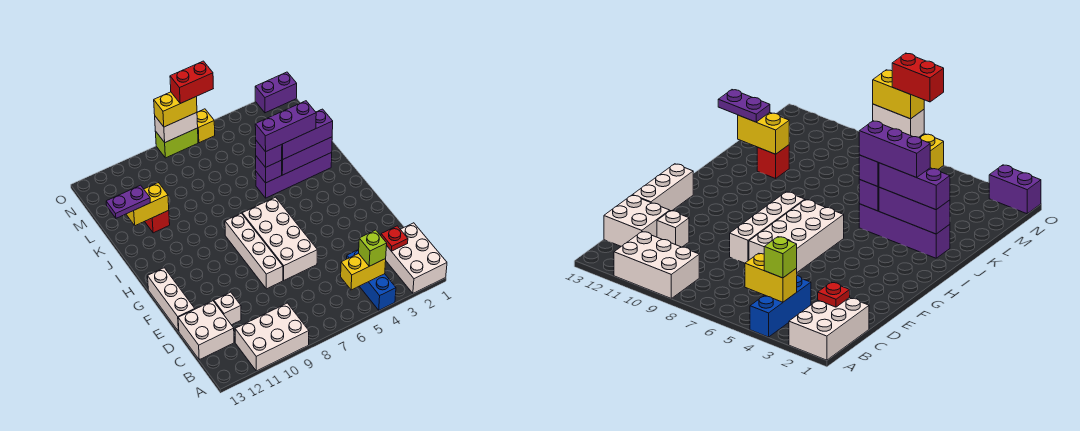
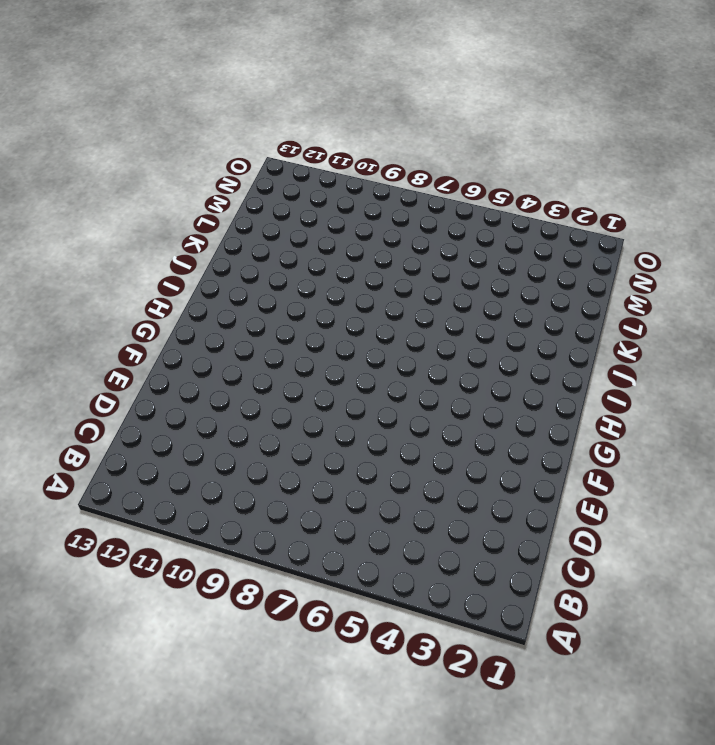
none -> white 2x3 brick [386,223,447,293]
none -> blue 1x3 brick [347,250,396,310]
none -> white 2x3 brick [235,303,309,371]

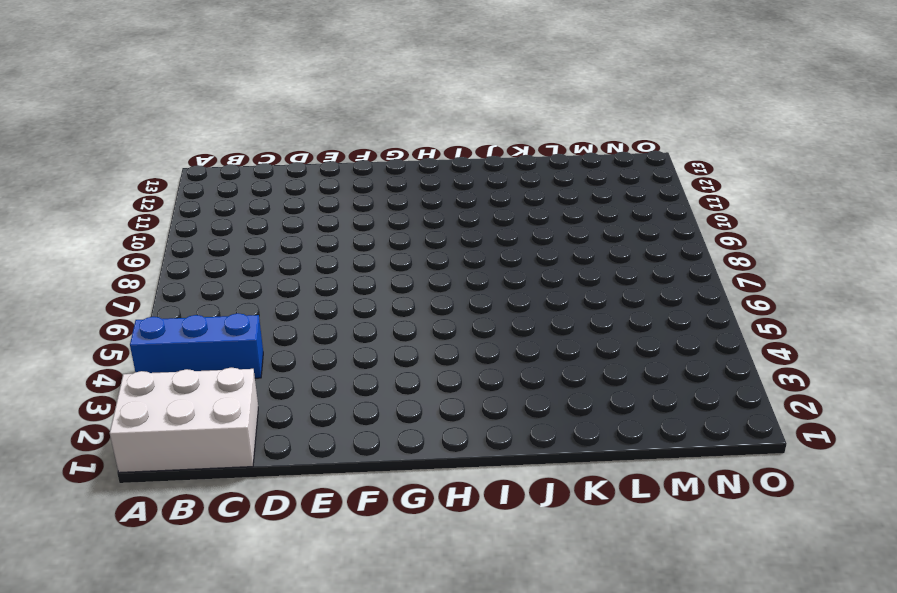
none -> white 2x3 brick [235,303,309,371]
none -> white 2x2 brick [178,301,234,360]
none -> white 1x1 brick [214,292,241,325]

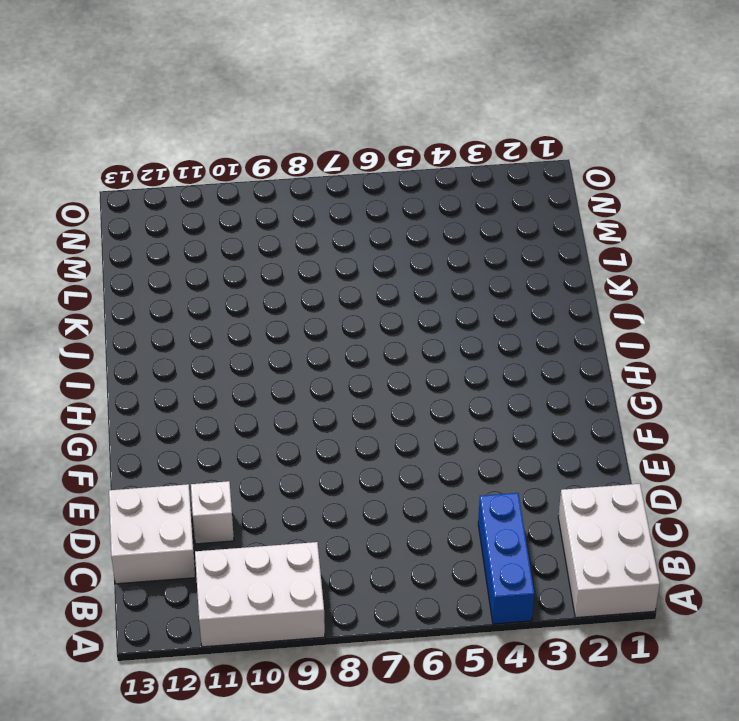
none -> white 2x4 brick [242,197,317,280]
none -> white 1x4 brick [225,213,283,289]
none -> white 1x3 brick [148,268,195,331]

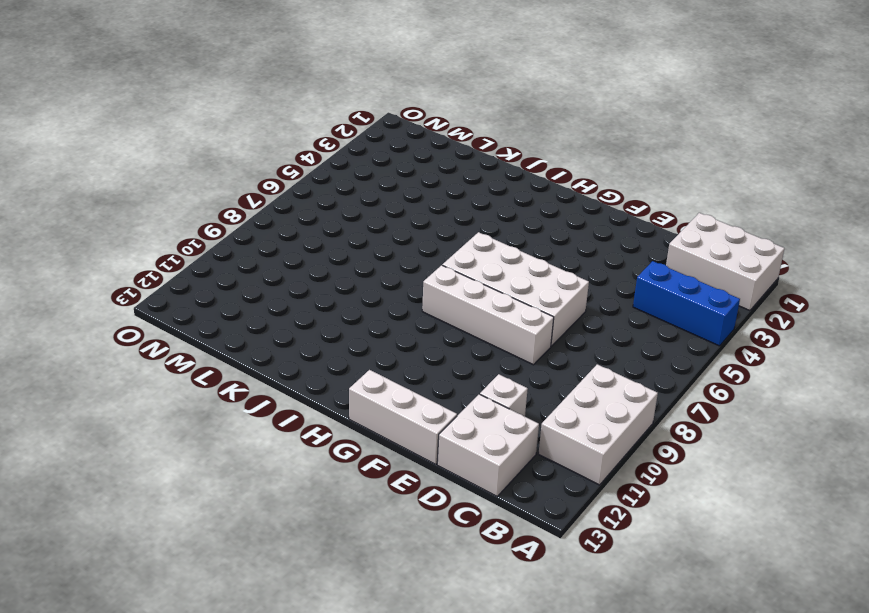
none -> purple 1x4 brick [256,153,332,198]
none -> red 1x1 brick [145,210,170,233]
none -> purple 1x2 brick [255,72,297,113]

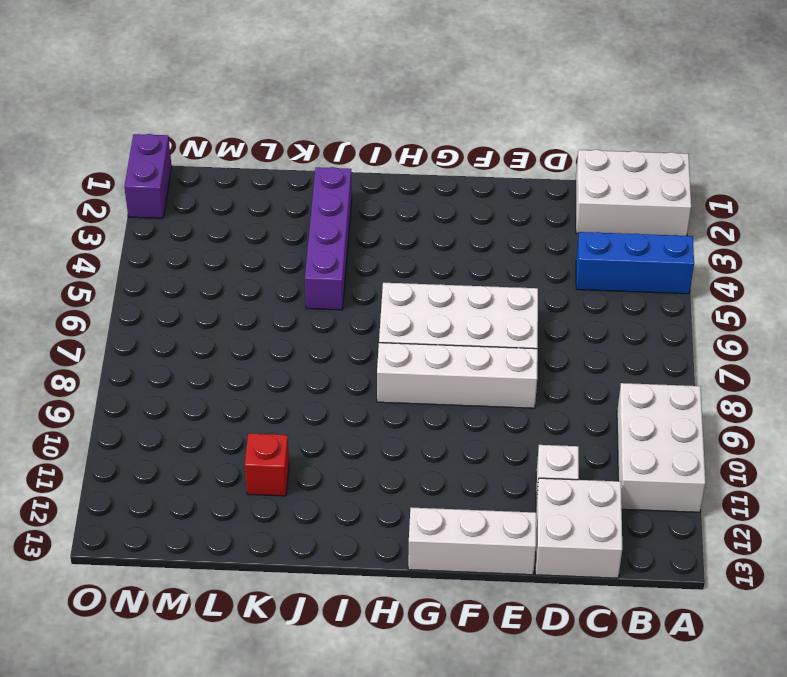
none -> yellow 1x1 brick [197,109,215,143]
none -> lime 1x2 brick [155,128,198,158]
none -> yellow 1x2 brick [341,254,386,290]

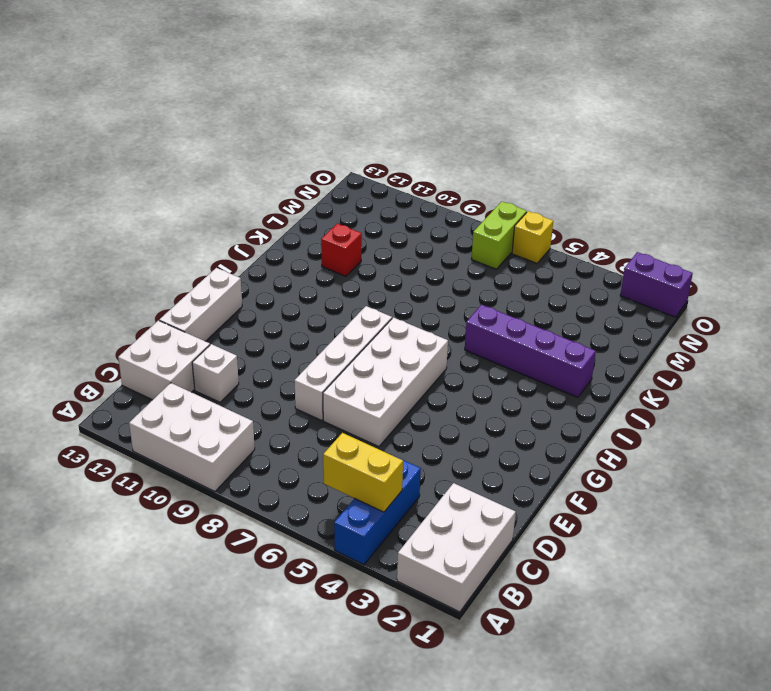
lime 1x2 brick [472,201,527,269] -> lime 1x2 brick turned to [155,128,198,158]
none -> red 1x1 plate [381,226,408,251]
none -> purple 1x3 brick [282,137,332,175]
none -> purple 1x1 brick [256,156,282,183]

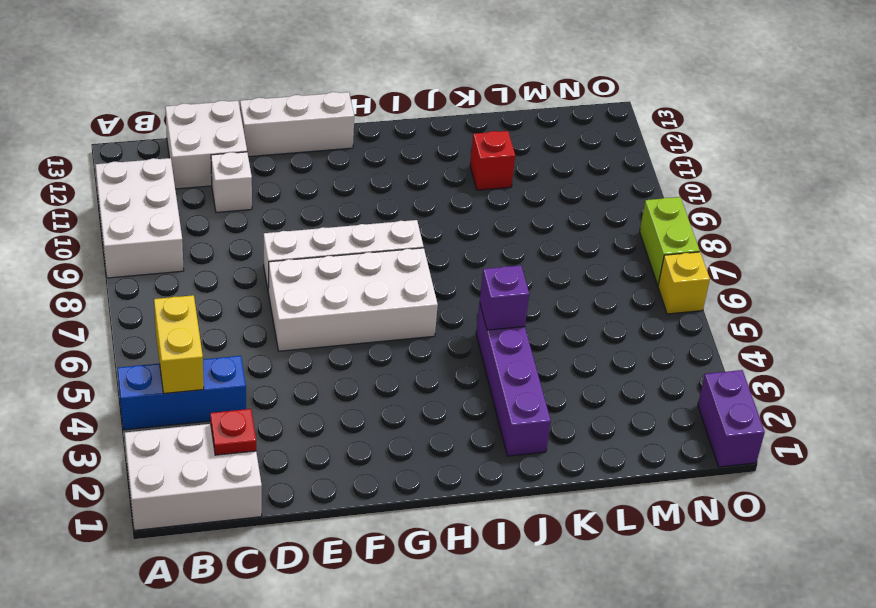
none -> purple 1x3 brick [282,137,332,175]
none -> yellow 1x2 brick [126,183,169,226]
none -> white 1x2 brick [155,113,198,142]

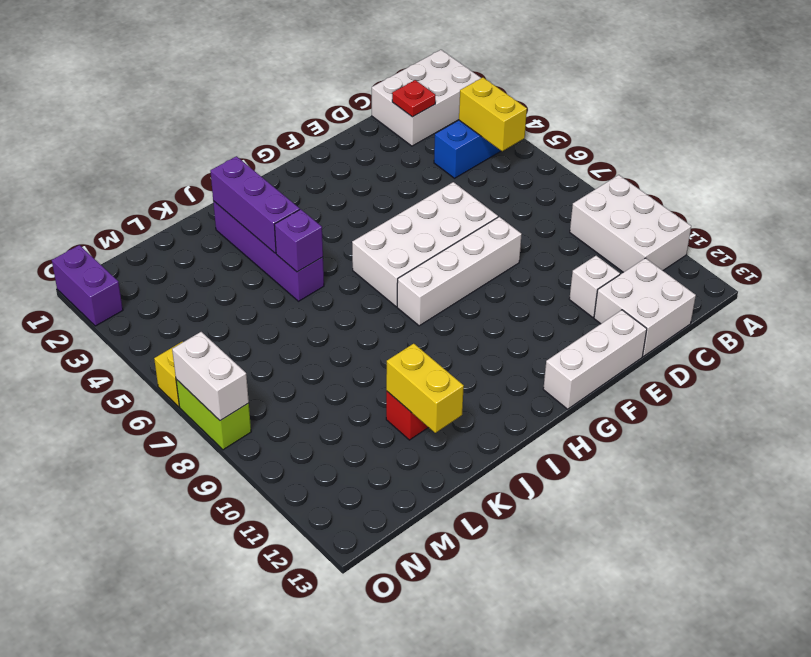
none -> lime 1x1 brick [359,230,387,266]
none -> purple 1x3 brick [282,109,333,160]
none -> purple 1x1 brick [256,141,282,167]

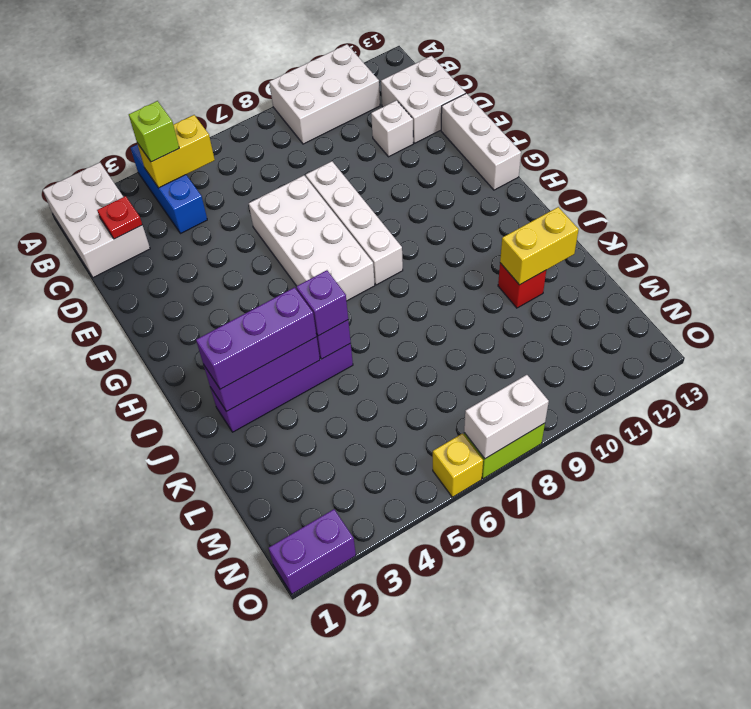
none -> purple 1x2 plate [106,185,150,218]
none -> yellow 1x2 brick [154,92,197,127]
none -> purple 1x3 brick [255,101,316,152]

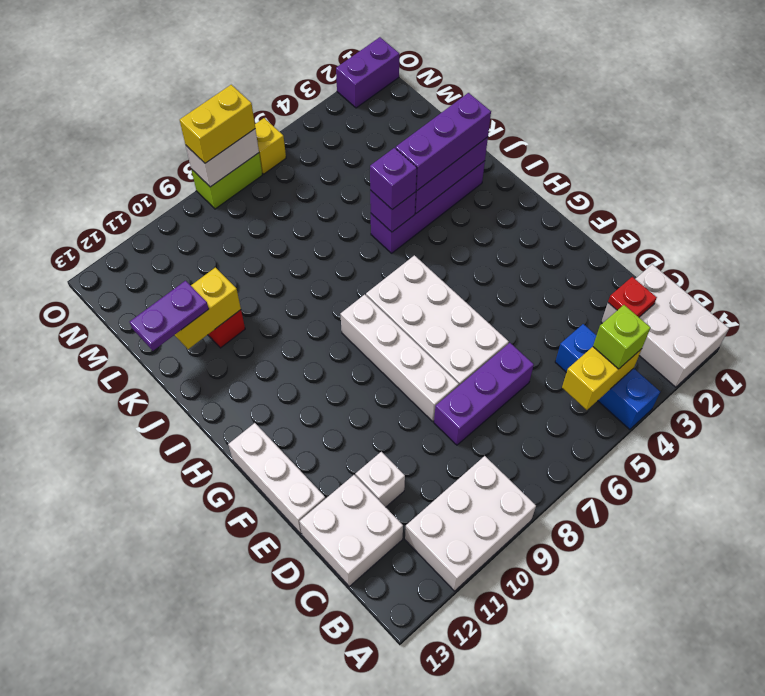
purple 1x3 brick [434,343,534,445] -> purple 1x3 brick moved to [255,101,316,152]
none -> red 1x2 brick [170,61,213,104]

